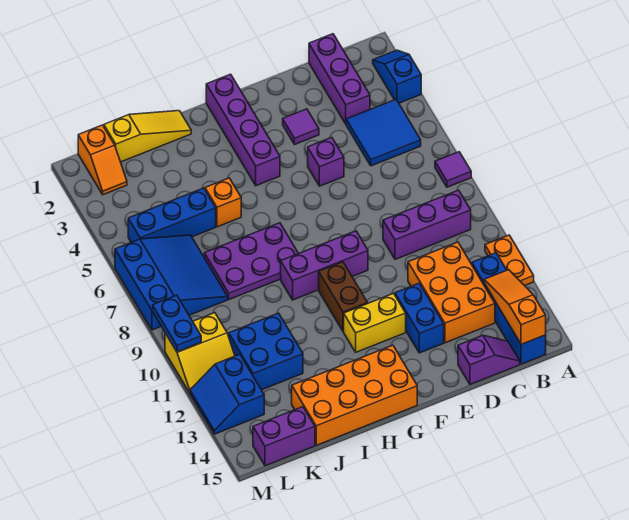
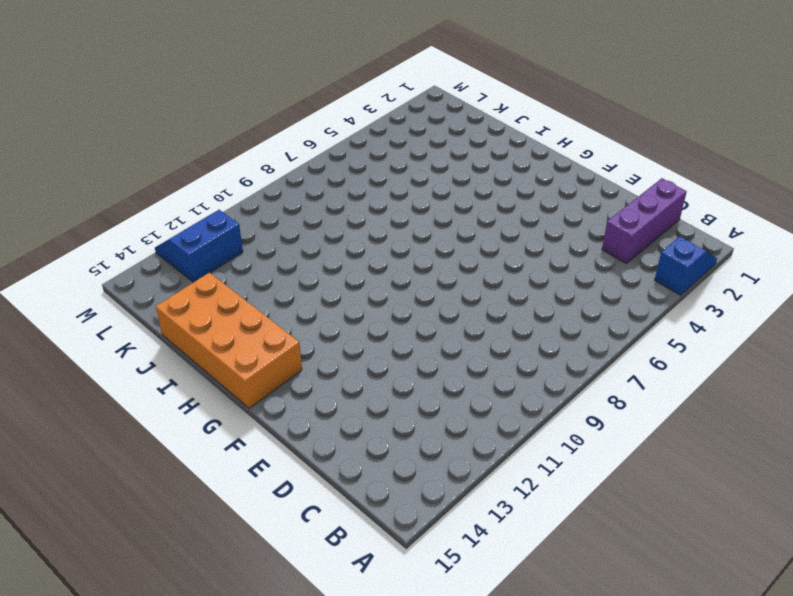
none -> purple 1x1 tile [435,152,471,187]
none -> orange 1x2 plate [485,235,534,286]
none -> blue 2x2 tile [346,100,421,166]

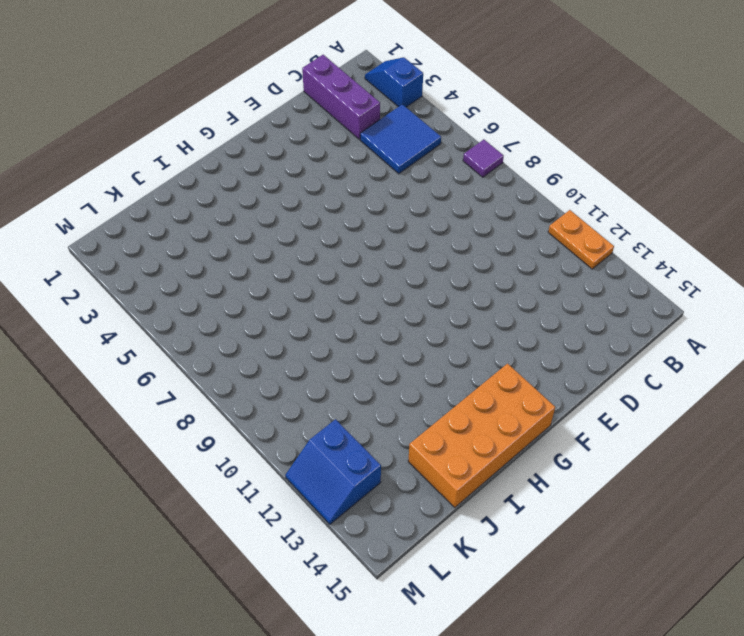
none -> purple 1x3 brick [383,190,471,259]
none -> blue 1x4 brick [472,253,546,364]
none -> orange 2x3 brick [408,242,495,343]

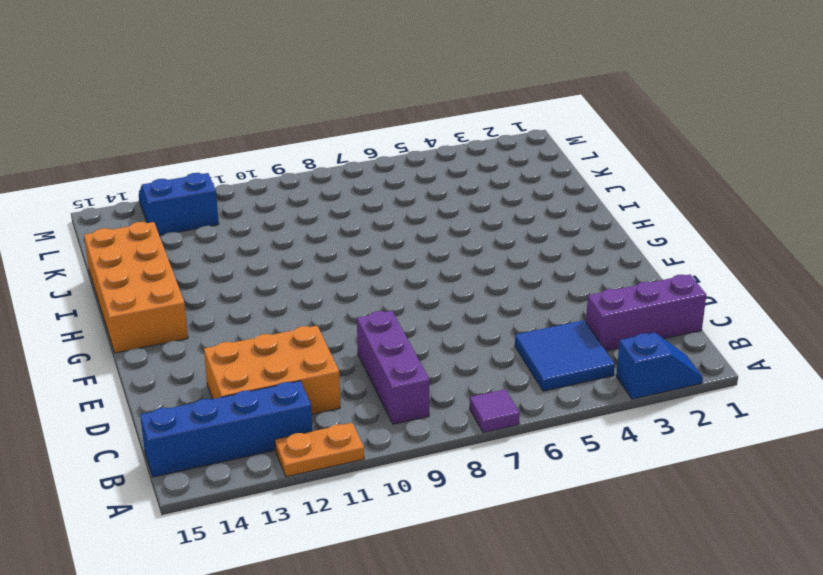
none -> purple 1x2 slope [458,335,520,384]
none -> purple 1x1 tile [283,109,319,145]
none -> purple 1x1 brick [308,137,344,186]

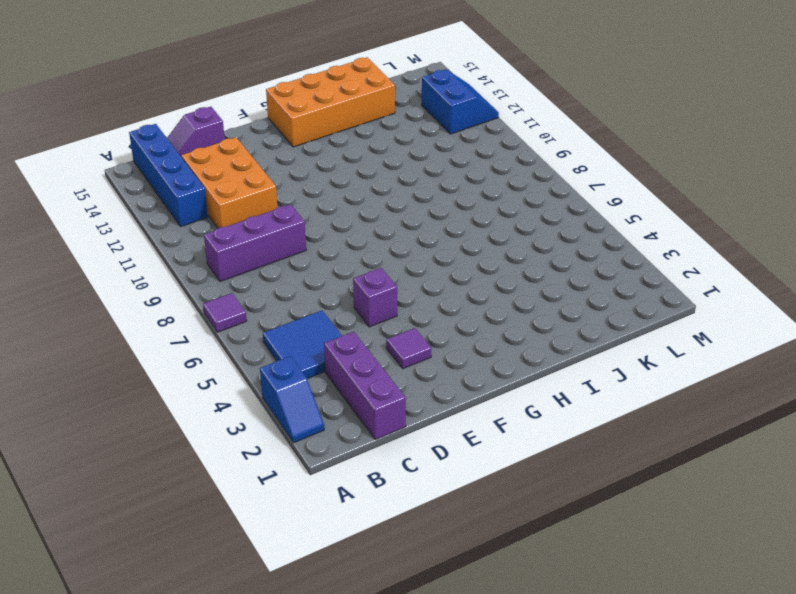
none -> orange 1x2 plate [485,235,534,286]
none -> blue 1x2 brick [395,283,444,353]
none -> purple 1x3 brick [281,231,368,300]

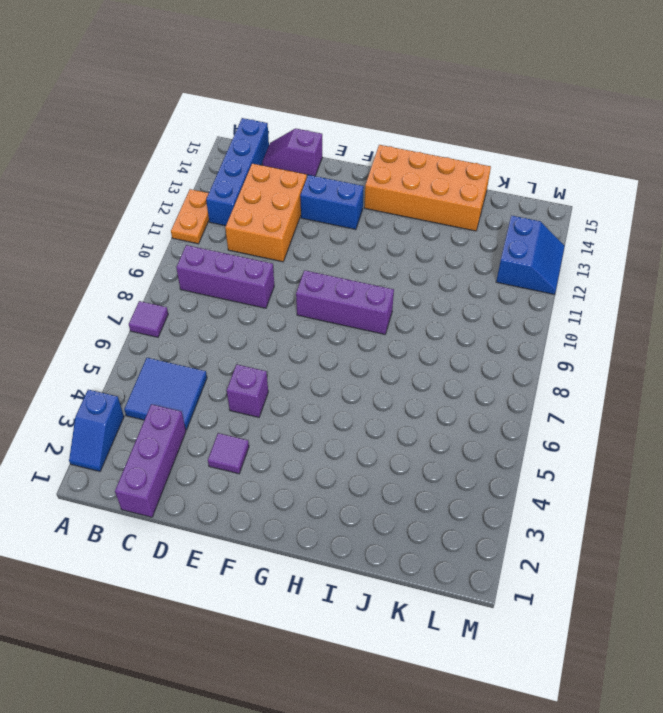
blue 1x2 brick [300,175,364,229] -> blue 1x2 brick turned to [395,283,444,353]
none -> yellow 1x2 brick [344,293,406,352]
none -> purple 1x4 brick [206,74,280,186]
none -> brown 1x2 brick [319,262,368,332]

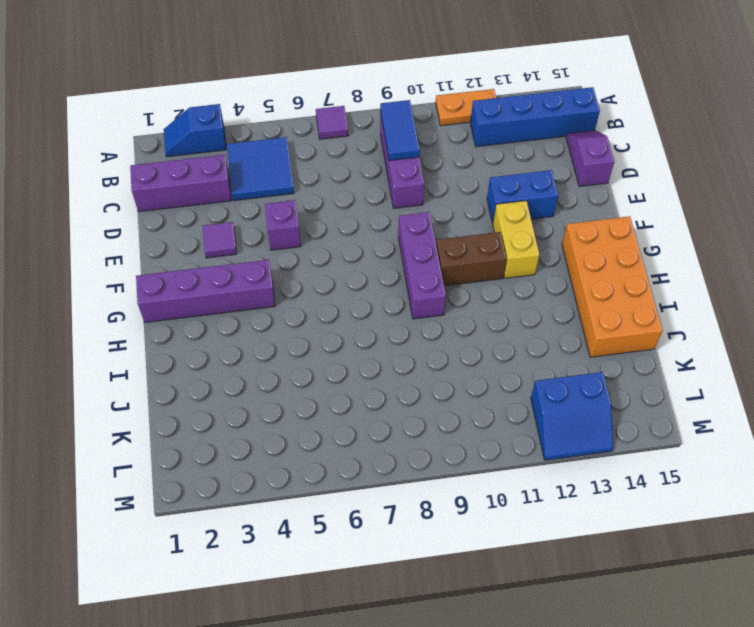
blue 1x2 tile [380,100,420,161] -> none
none -> orange 2x3 brick [408,242,495,343]
none -> purple 2x3 plate [204,223,298,299]
none -> yellow 1x3 slope [104,111,191,162]

